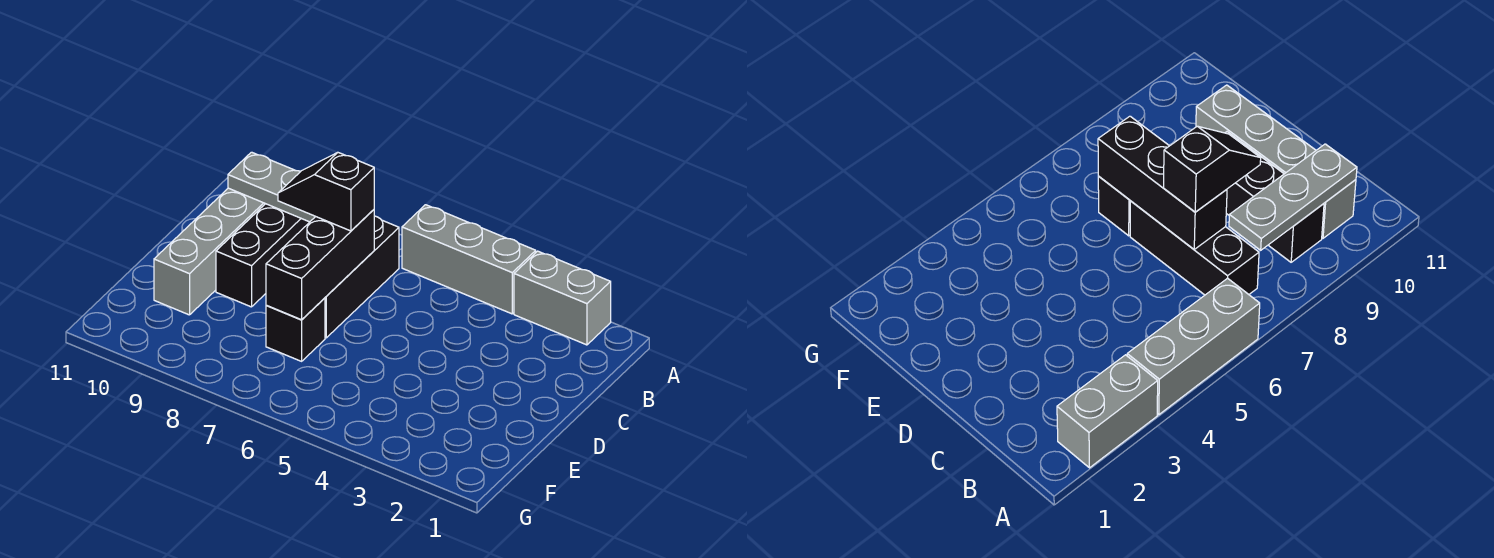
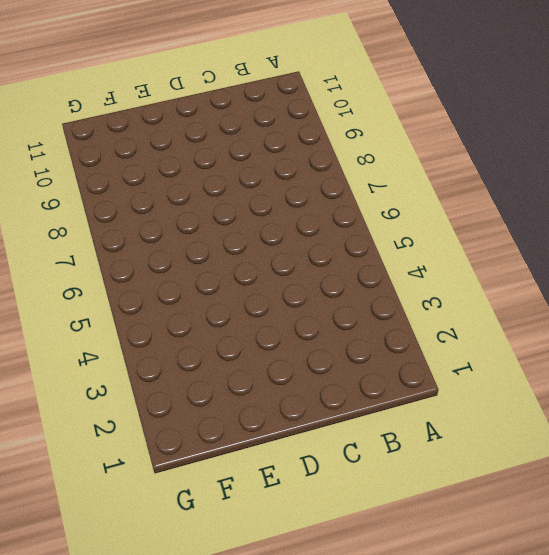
none -> grey 1x2 brick [514,251,611,345]
none -> grey 1x3 brick [402,205,536,314]

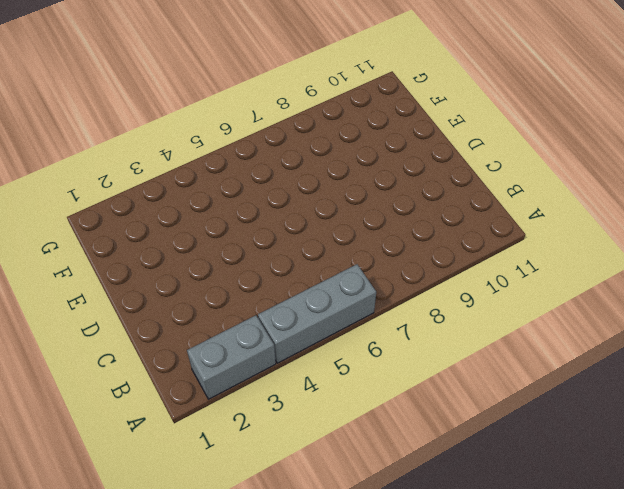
none -> black 1x3 brick [325,216,399,338]
none -> black 1x3 brick [216,204,309,307]

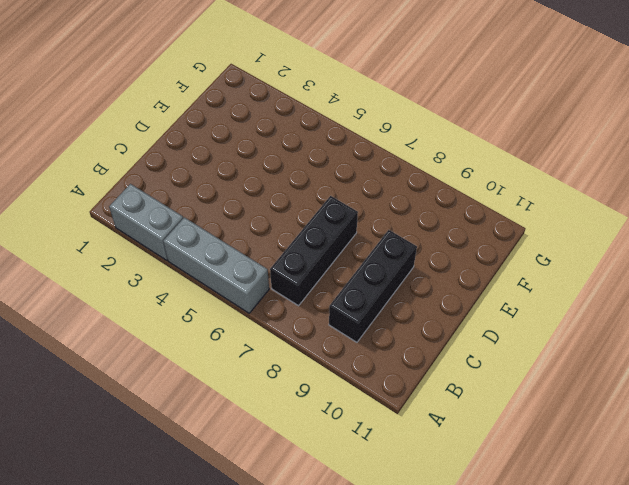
none -> grey 1x4 brick [154,188,265,315]
none -> black 1x1 brick [266,298,325,361]

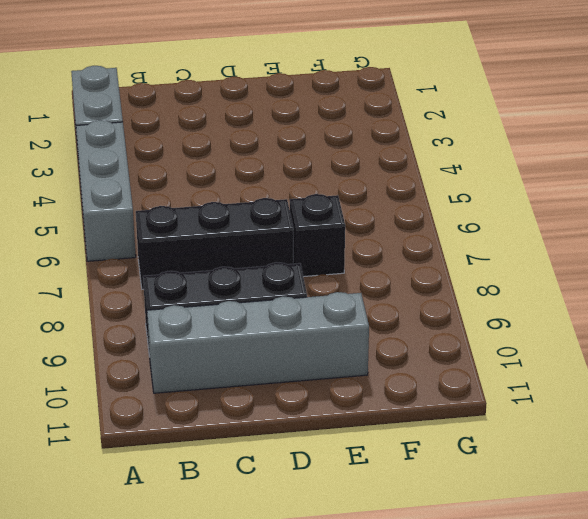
none -> grey 1x3 plate [228,152,315,222]
none -> black 1x3 brick [266,210,374,320]

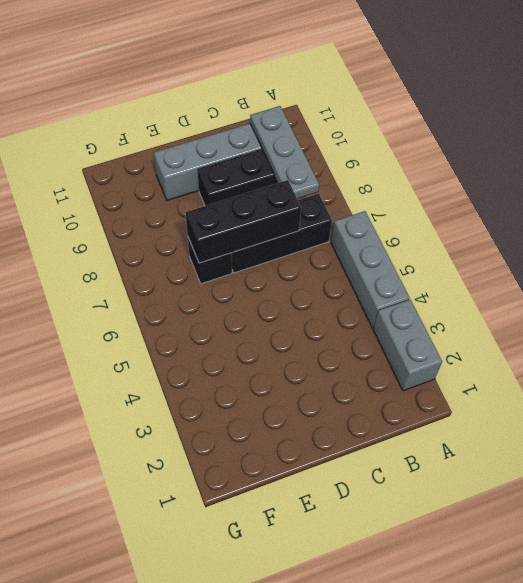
none -> black 1x2 slope [278,153,374,231]

